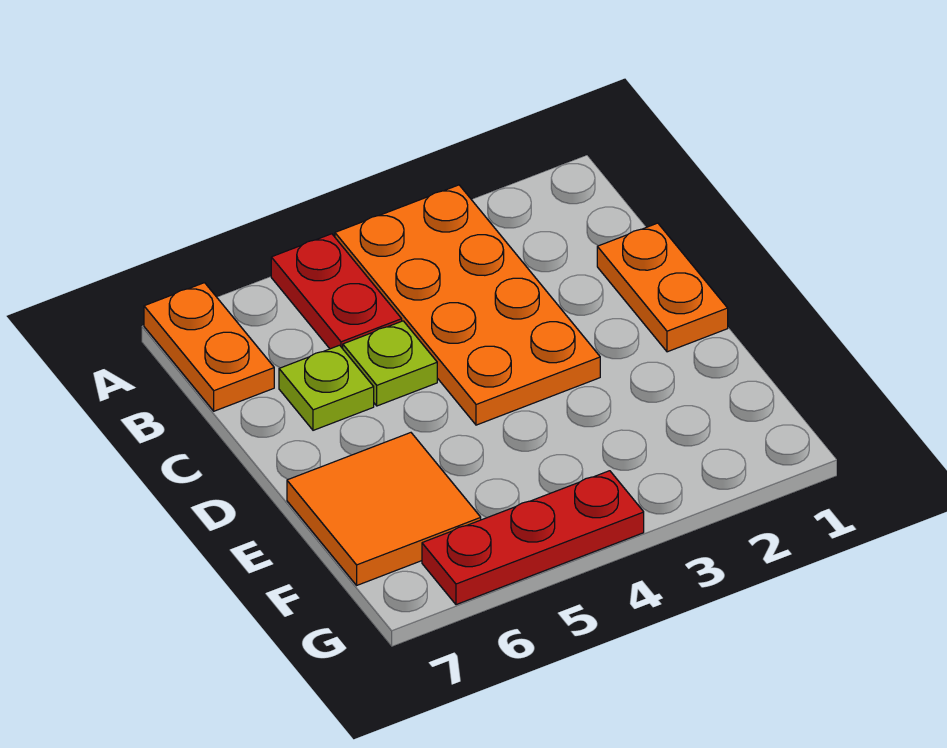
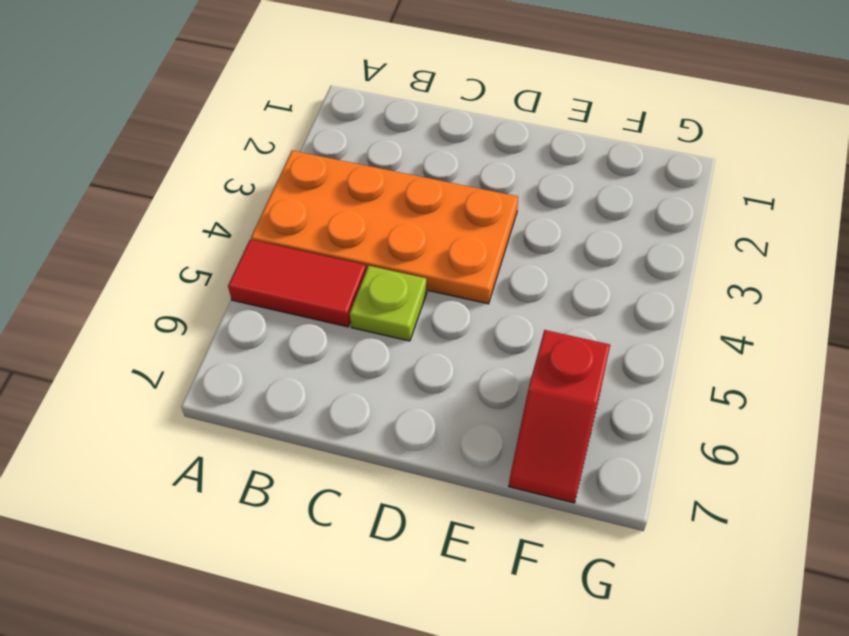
red 1x2 tile [228,240,366,327] -> red 1x2 plate [271,234,402,349]
red 1x2 slope [509,330,610,503] -> orange 2x2 tile [287,433,481,585]
none -> orange 1x2 plate [144,283,274,411]
none -> orange 1x2 plate [597,223,728,352]

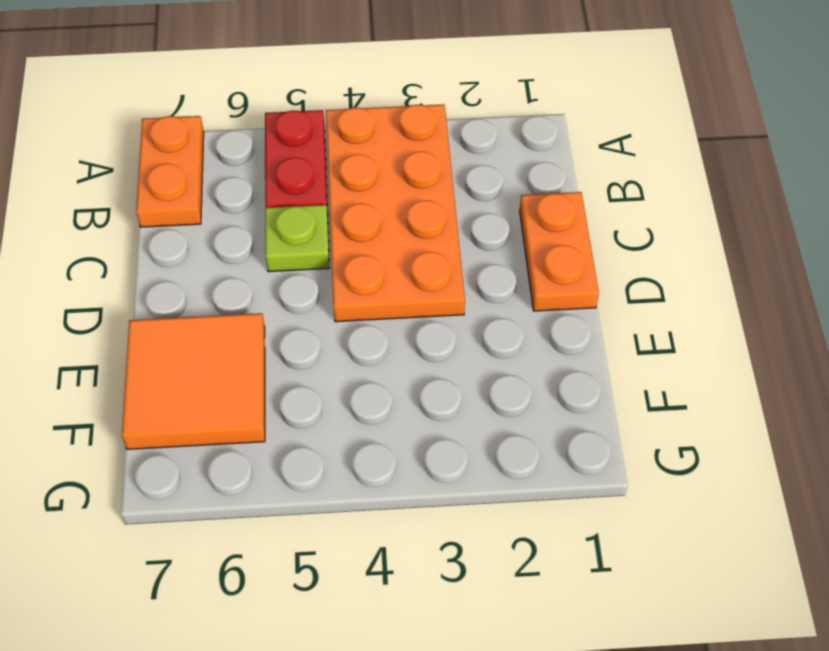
none -> lime 1x1 plate [279,345,374,430]
none -> red 1x3 plate [422,471,644,605]

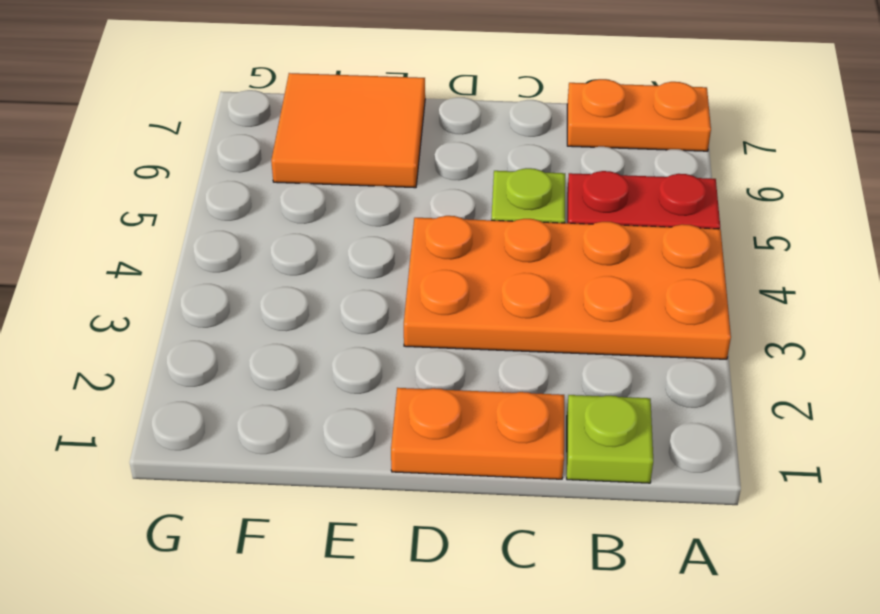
lime 1x1 plate [567,395,653,483] -> lime 1x1 plate moved to [279,345,374,430]
none -> red 1x3 plate [422,471,644,605]

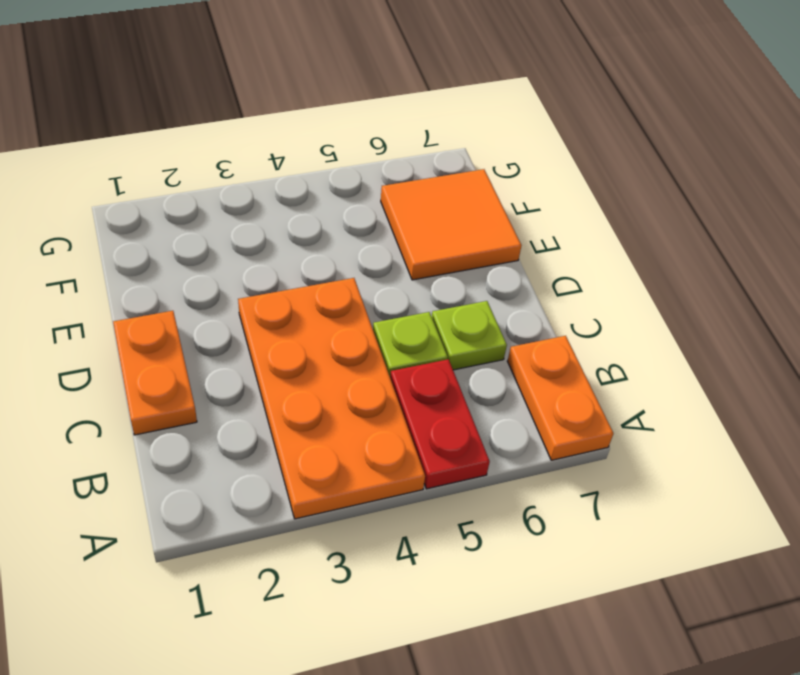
none -> red 1x3 plate [422,471,644,605]

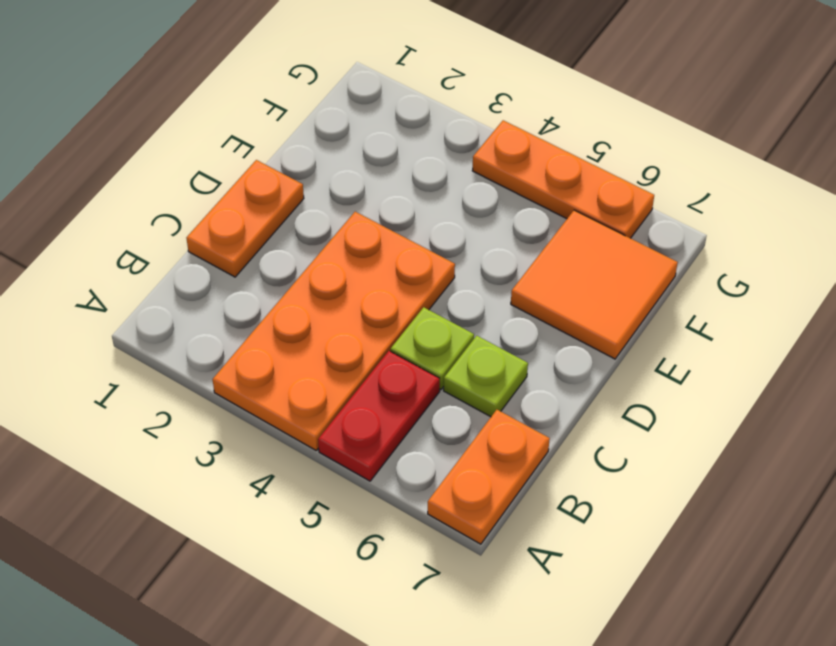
orange 1x3 plate [472,120,654,238] -> red 1x3 plate [422,471,644,605]

